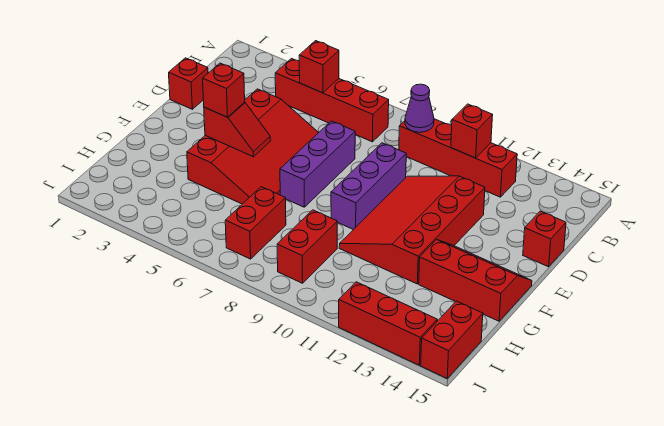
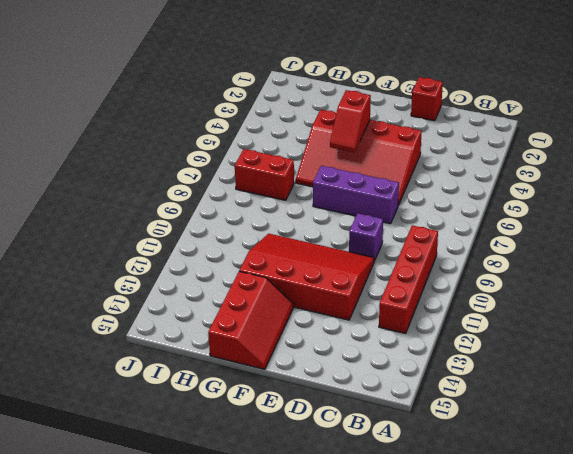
purple 1x1 brick [349,213,383,261] -> purple 1x3 brick [331,143,406,230]
none -> red 1x4 brick [275,59,389,142]
none -> red 1x1 brick [523,211,566,267]
none -> red 1x2 brick [277,210,337,283]

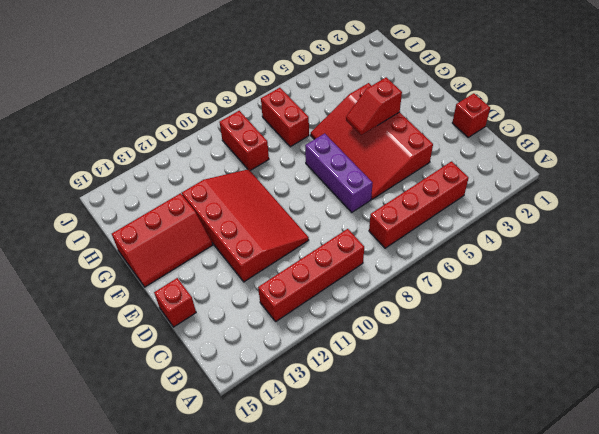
none -> purple 1x3 brick [331,143,406,230]
none -> red 1x2 brick [421,301,483,378]
none -> red 1x3 brick [339,282,437,365]

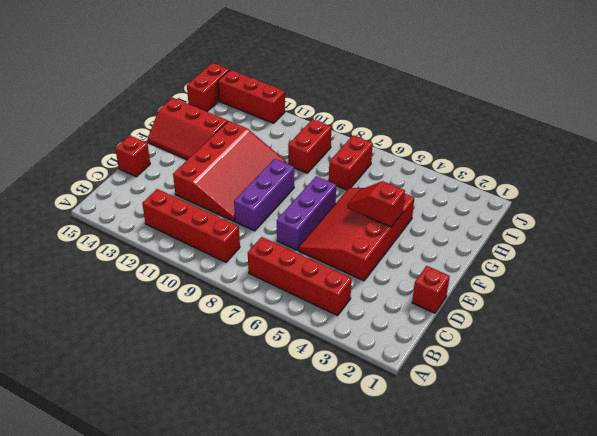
none -> red 1x1 brick [299,41,339,93]
none -> purple 1x1 cone [405,84,434,132]
none -> red 1x1 brick [451,104,493,158]

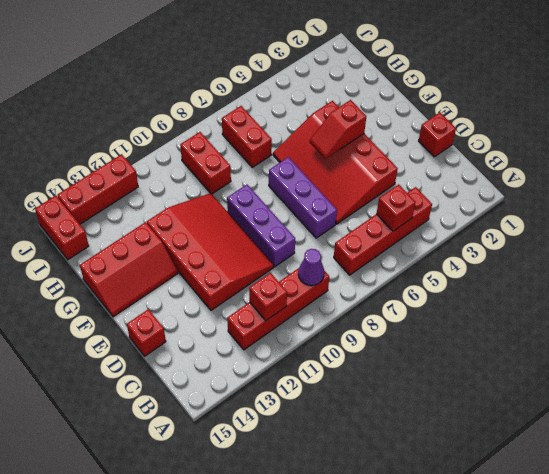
none -> red 1x1 brick [203,63,245,117]

